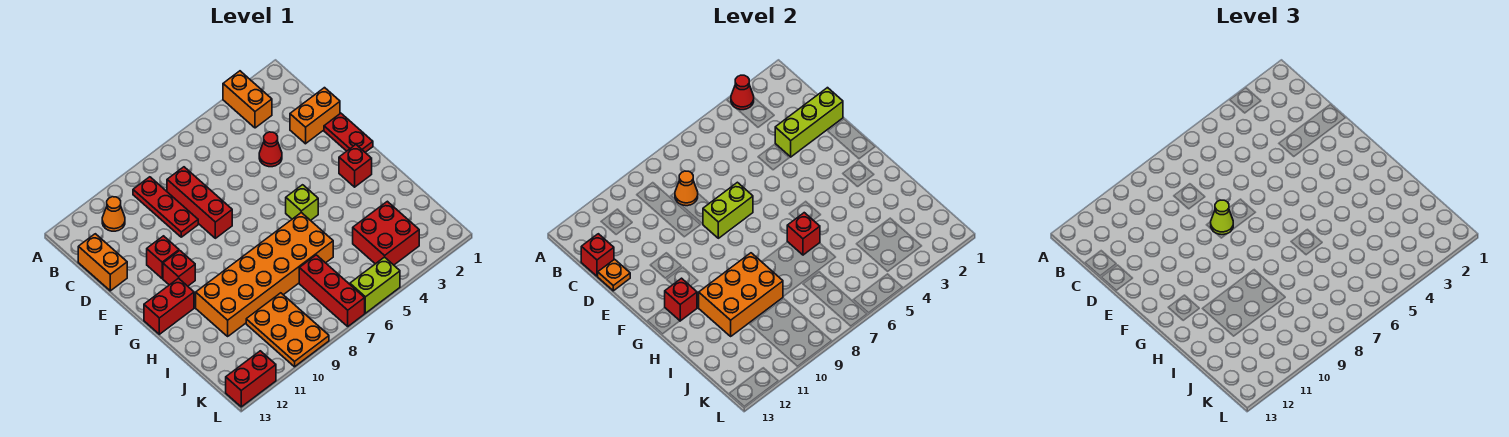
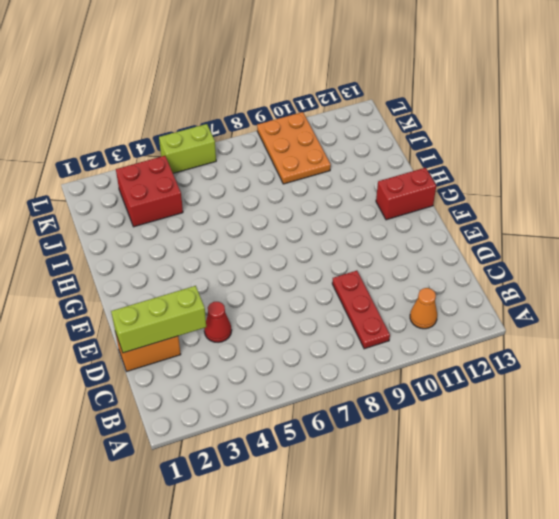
none -> orange 1x2 brick [223,71,272,128]
none -> red 1x3 brick [167,167,232,238]
none -> orange 1x2 brick [78,234,127,291]

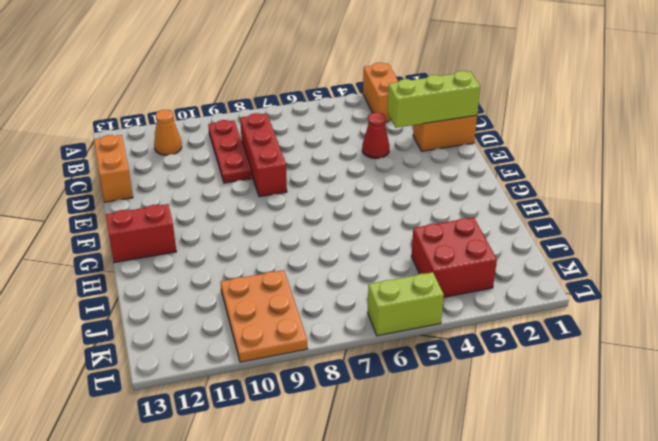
none -> red 1x2 plate [324,113,373,152]
none -> red 1x1 brick [147,236,179,278]
none -> red 1x1 brick [163,251,195,286]

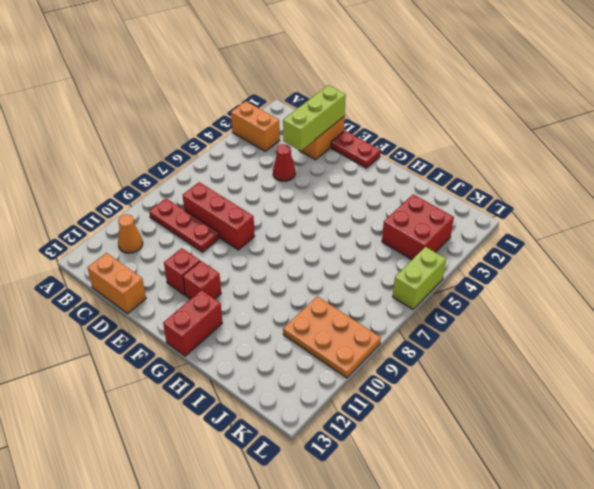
none -> red 1x1 brick [339,145,372,187]
none -> lime 1x1 brick [286,185,318,221]
none -> orange 2x6 brick [196,213,333,336]

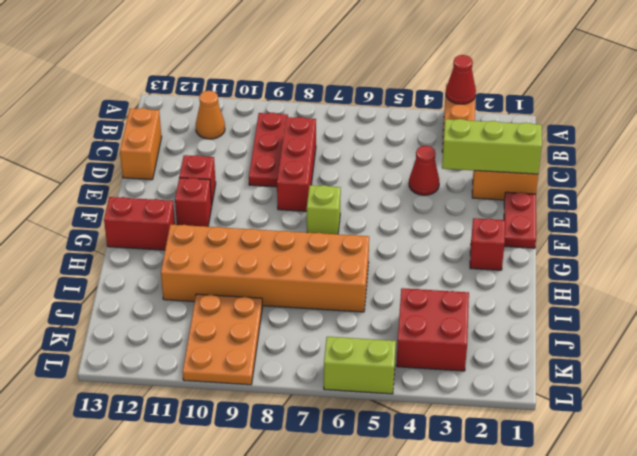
lime 1x1 brick [307,185,341,234] -> lime 1x1 brick moved to [286,185,318,221]
none -> red 1x3 brick [299,255,365,326]
none -> red 1x2 brick [226,351,276,407]
none -> orange 1x1 cone [675,171,698,206]

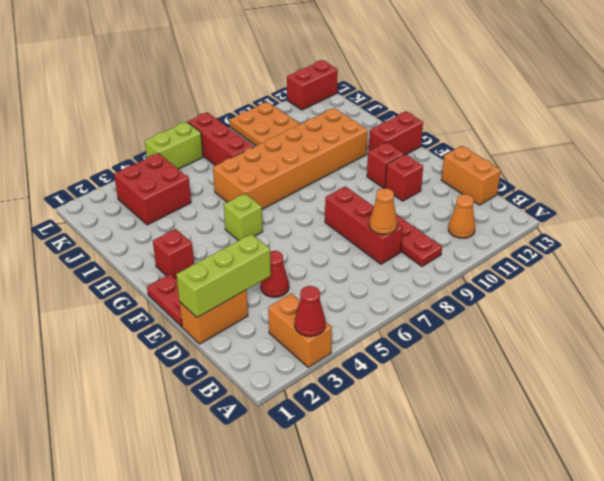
none -> red 1x1 brick [581,234,614,276]
none -> orange 1x1 plate [597,259,630,291]
none -> lime 1x2 brick [703,182,753,238]

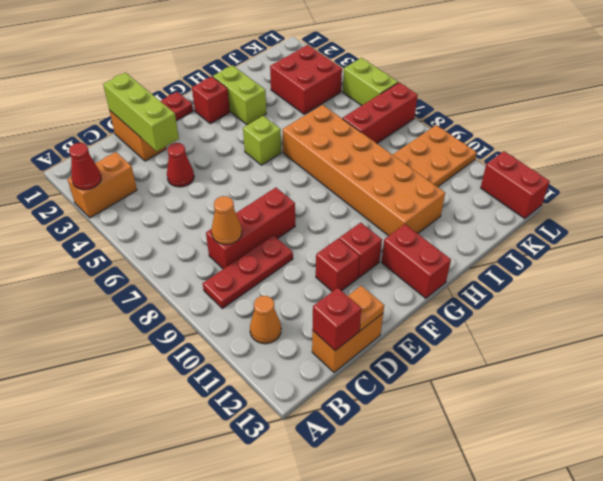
lime 1x2 brick [213,65,266,125] -> lime 1x2 brick moved to [703,182,753,238]
none -> red 1x1 brick [665,278,697,321]
none -> red 1x1 brick [787,213,820,255]
none -> orange 2x3 brick [699,253,783,336]

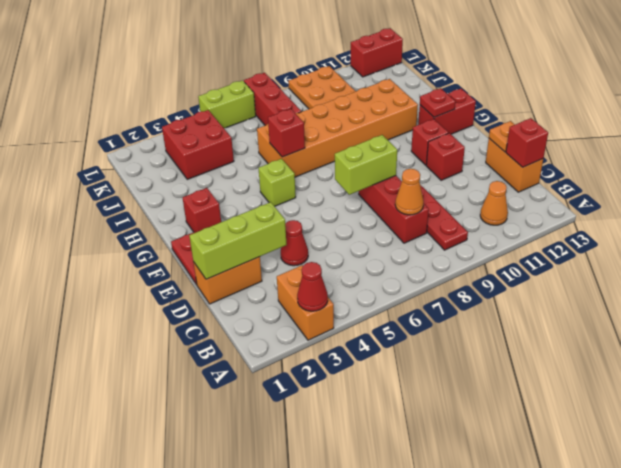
red 1x1 plate [420,88,455,117] -> red 1x1 brick [665,278,697,321]
none -> orange 2x3 brick [699,253,783,336]
none -> lime 1x1 cone [1211,200,1233,235]

